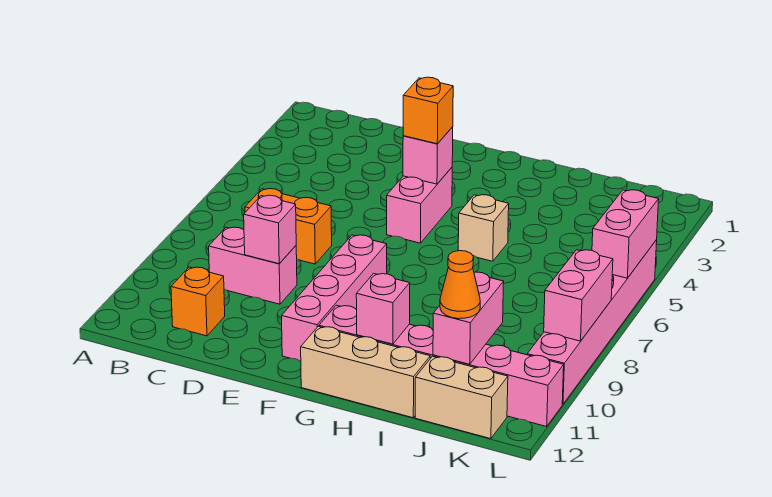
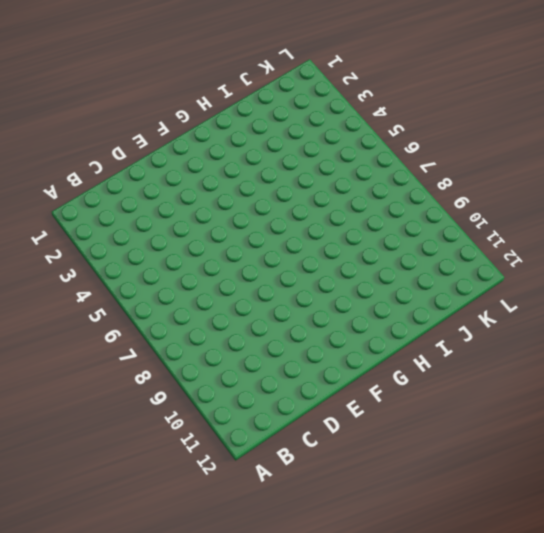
none -> orange 1x2 brick [245,189,332,264]
none -> pink 1x2 brick [209,227,297,304]
none -> orange 1x1 brick [171,267,225,336]

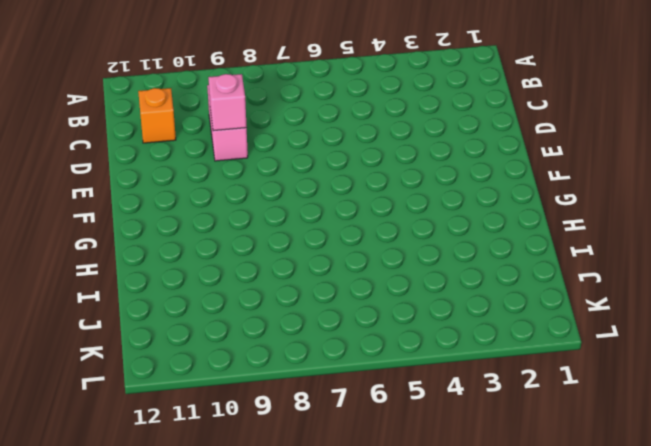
none -> orange 1x2 brick [245,189,332,264]
none -> pink 1x2 brick [387,168,452,243]
none -> pink 1x4 brick [282,235,387,361]

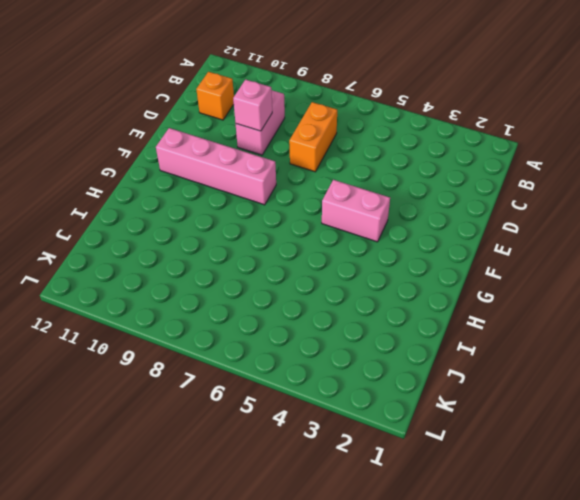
none -> pink 1x6 brick [319,305,564,427]
none -> tan 1x3 brick [301,326,430,418]
none -> tan 1x1 brick [458,195,509,261]

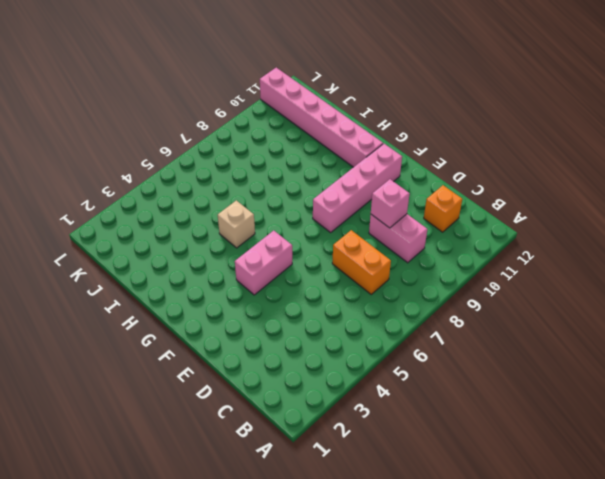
none -> tan 1x3 brick [301,326,430,418]
none -> tan 1x2 brick [415,356,508,439]
none -> pink 1x6 brick [527,240,657,404]

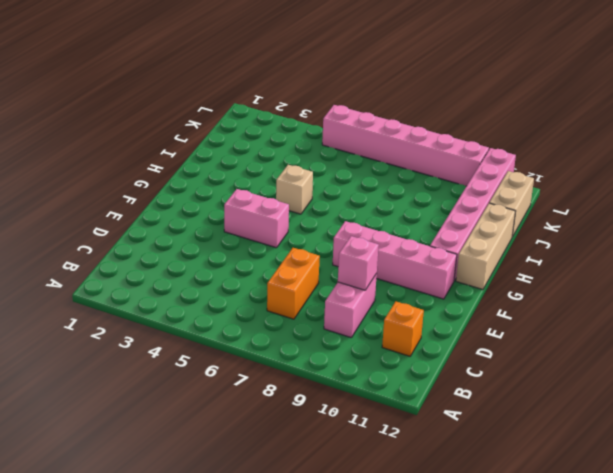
none -> pink 1x1 brick [403,127,453,184]
none -> pink 1x1 brick [356,273,410,344]
none -> pink 1x2 brick [433,272,504,364]

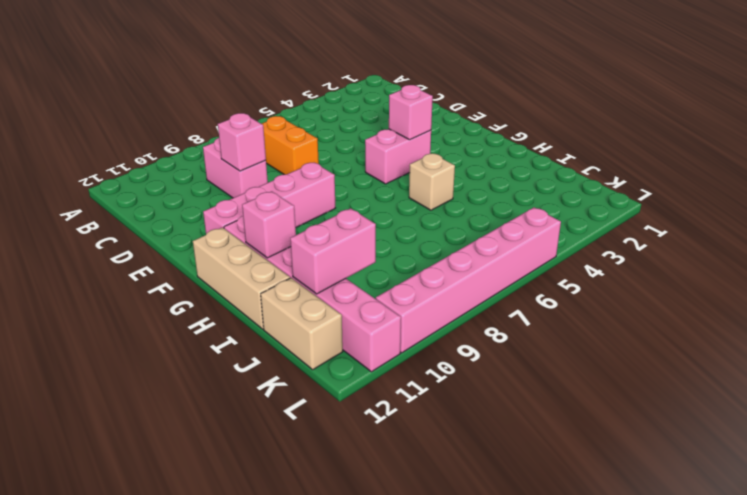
none -> orange 1x1 brick [171,267,225,336]
none -> pink 1x2 brick [592,190,659,278]
none -> pink 1x2 brick [544,250,613,341]

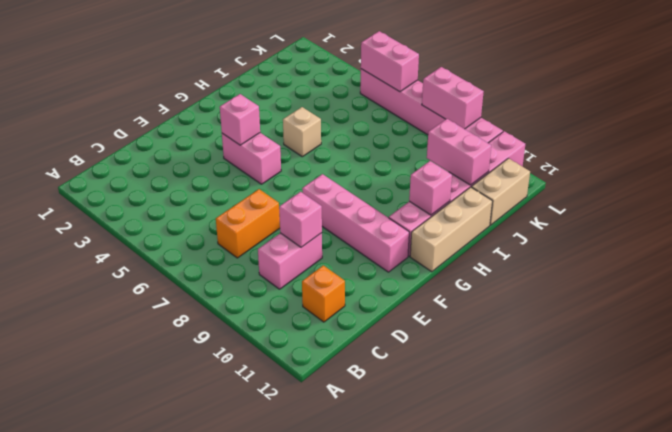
none -> orange 1x1 brick [403,77,453,144]
none -> orange 1x1 cone [440,251,480,319]

